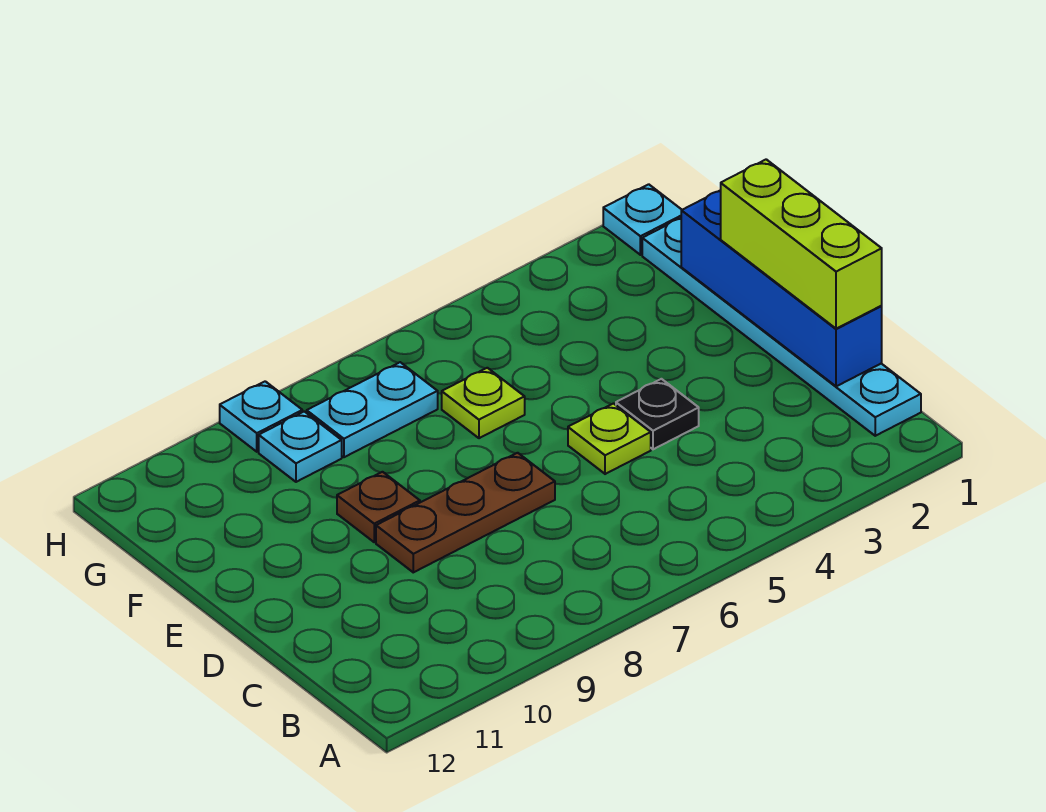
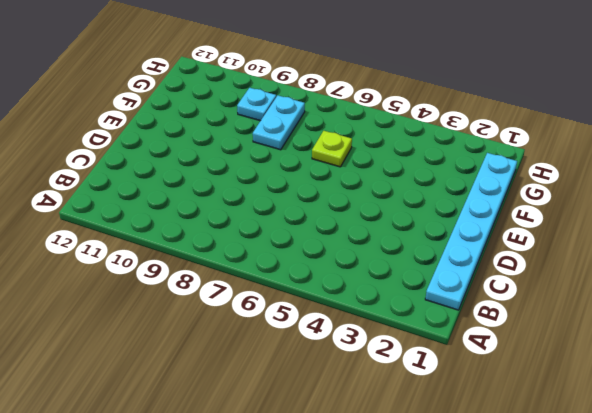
cyan 1x2 plate [253,96,305,150] -> cyan 1x2 plate turned to [307,362,438,457]
none -> black 1x1 plate [616,379,699,449]
none -> lime 1x1 plate [568,404,651,474]
none -> brown 1x3 plate [376,453,555,572]

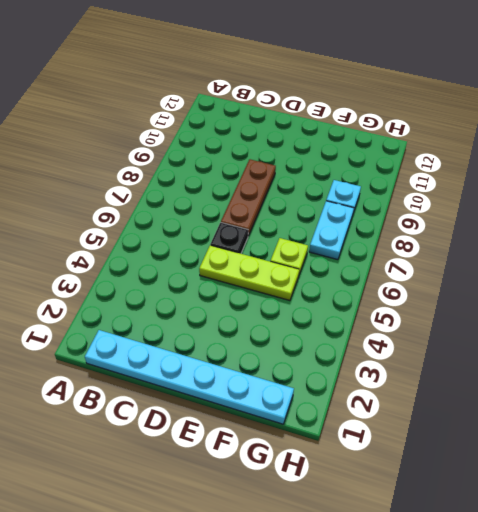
lime 1x3 plate [199,246,299,301] -> lime 1x1 plate [568,404,651,474]
black 1x1 plate [210,222,248,254] -> black 1x1 plate moved to [616,379,699,449]
none -> brown 1x1 plate [337,472,420,542]
none -> cyan 1x1 plate [603,184,682,255]
none -> cyan 1x1 plate [220,381,302,452]

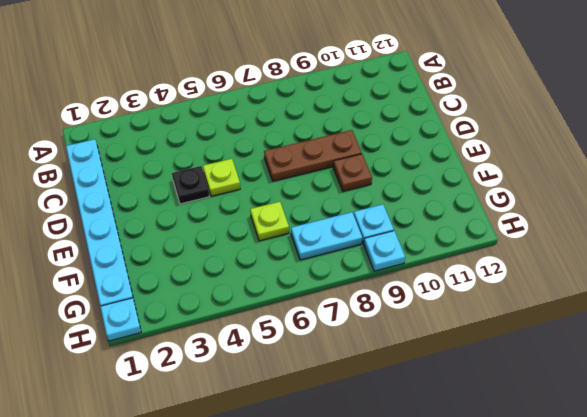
none -> blue 1x4 brick [681,190,882,386]
none -> lime 1x3 brick [721,159,882,329]

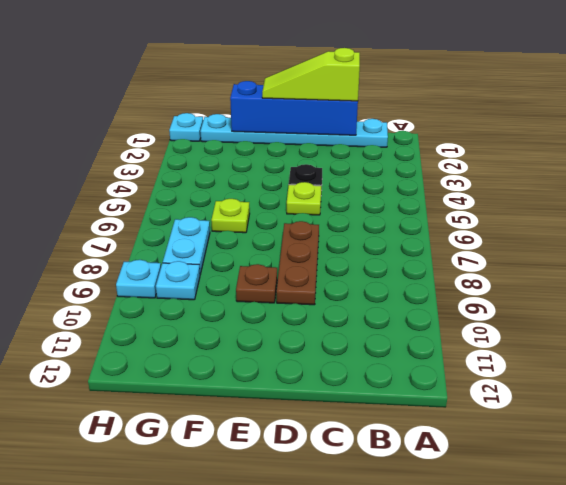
lime 1x3 slope [262,48,360,101] -> lime 1x3 brick [721,159,882,329]

